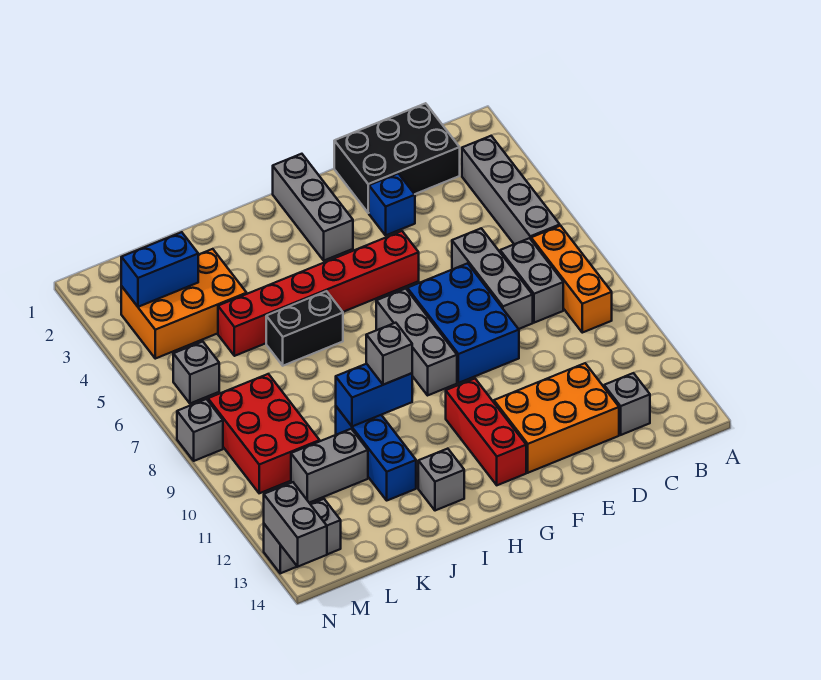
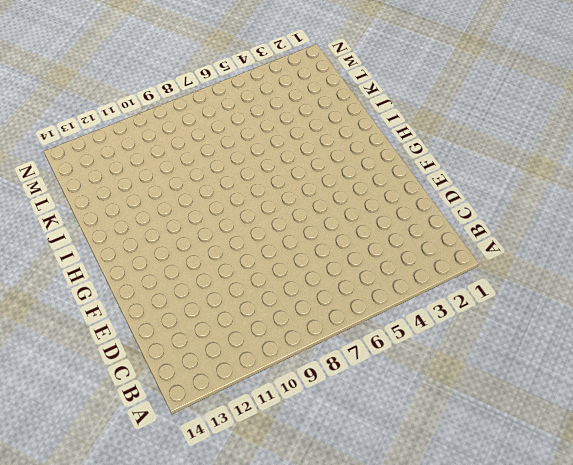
none -> grey 1x4 brick [462,136,560,244]
none -> orange 1x3 brick [531,226,612,333]
none -> black 2x3 brick [334,103,460,213]

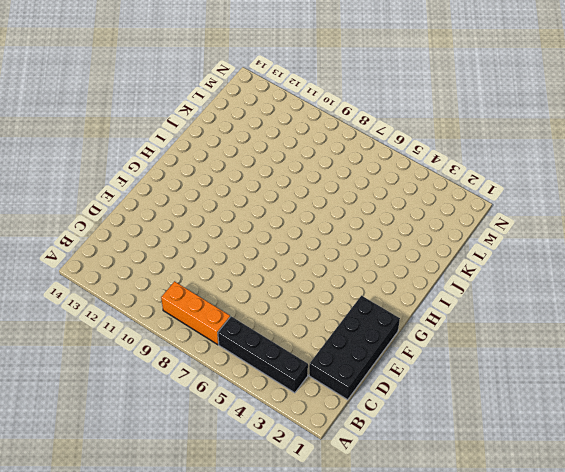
black 1x4 brick [218,316,308,393] -> grey 1x4 brick [462,136,560,244]
black 2x4 brick [309,296,400,400] -> black 2x3 brick [334,103,460,213]
none -> grey 1x2 brick [500,238,563,323]
none -> grey 1x1 brick [604,373,650,435]
none -> grey 1x3 brick [452,228,533,329]

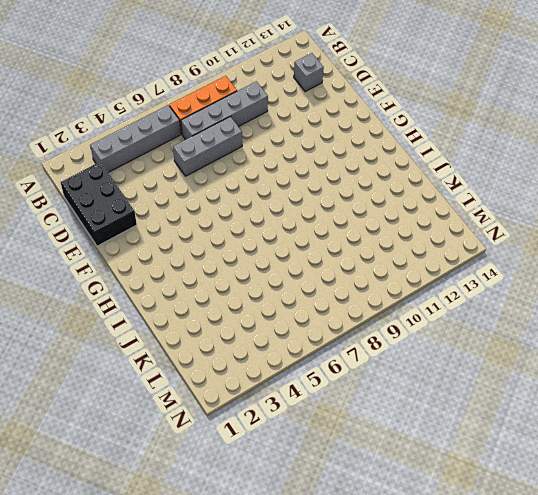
grey 1x4 brick [181,81,268,140] -> grey 1x2 brick [500,238,563,323]
none -> orange 2x3 brick [494,363,619,473]
none -> blue 1x1 brick [369,173,415,235]
none -> blue 2x3 brick [407,263,519,383]

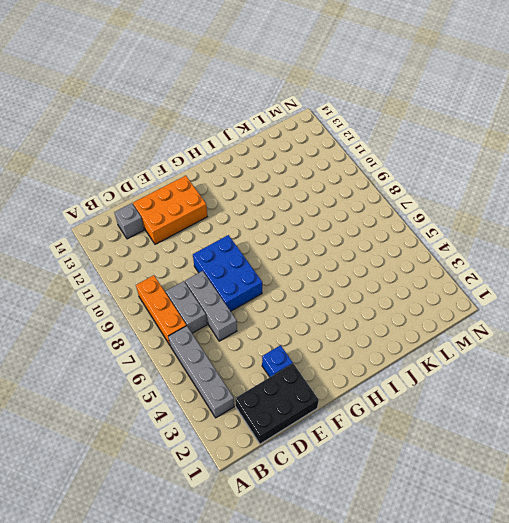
none -> red 1x6 brick [218,231,419,356]
none -> grey 1x3 brick [273,154,353,260]
none -> grey 1x3 brick [376,289,457,395]

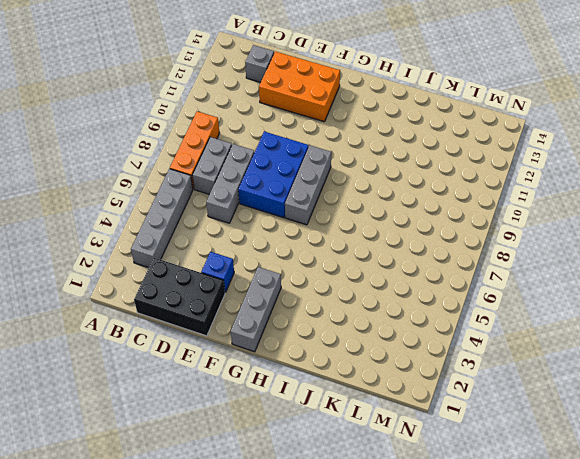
none -> red 1x6 brick [218,231,419,356]
none -> red 1x3 brick [446,379,526,485]
none -> black 1x2 brick [266,291,343,366]

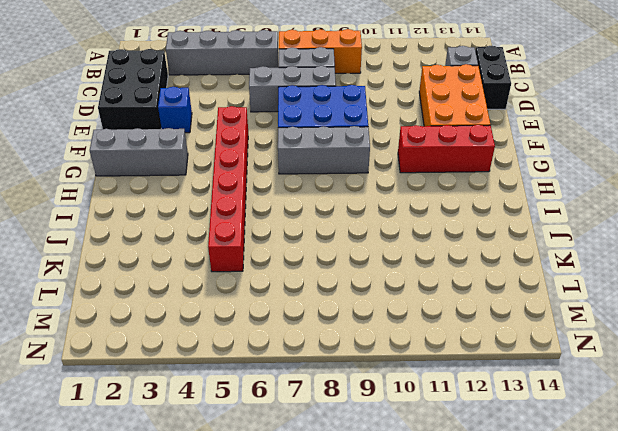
black 1x2 brick [475,46,511,109] -> black 1x2 brick moved to [266,291,343,366]
none -> grey 1x1 brick [418,449,464,511]
none -> blue 1x3 brick [336,407,416,500]
none -> orange 2x3 brick [121,249,247,359]

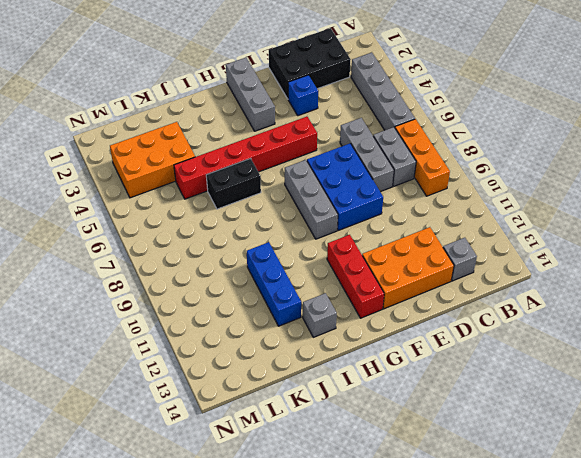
none -> grey 1x2 brick [291,429,368,503]
none -> red 2x3 brick [208,374,320,493]
none -> grey 1x1 brick [173,342,219,403]

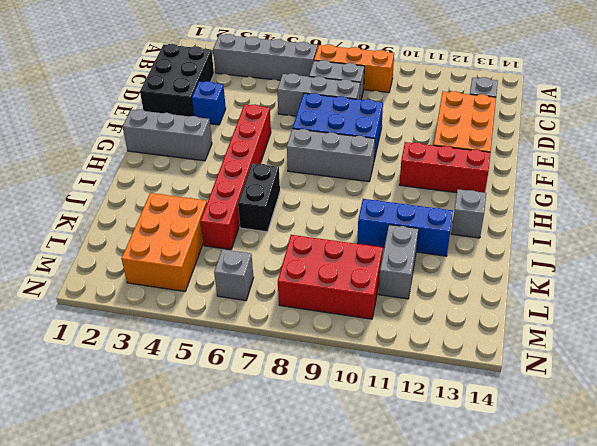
none -> grey 1x2 brick [264,499,341,573]
none -> grey 1x1 brick [177,399,223,461]
none -> blue 1x2 brick [336,364,412,426]

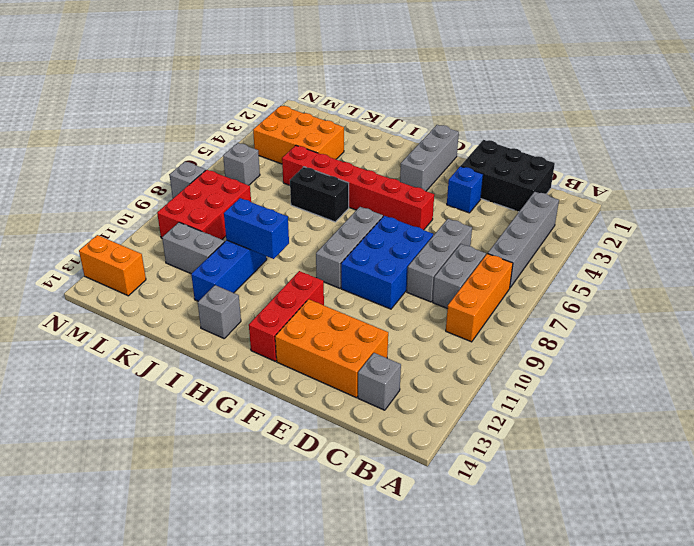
orange 1x2 brick [79,235,146,296] -> grey 1x2 brick [264,499,341,573]
none -> blue 1x2 brick [121,232,198,307]
none -> grey 1x2 brick [264,482,327,567]
none -> grey 1x1 brick [366,323,412,385]

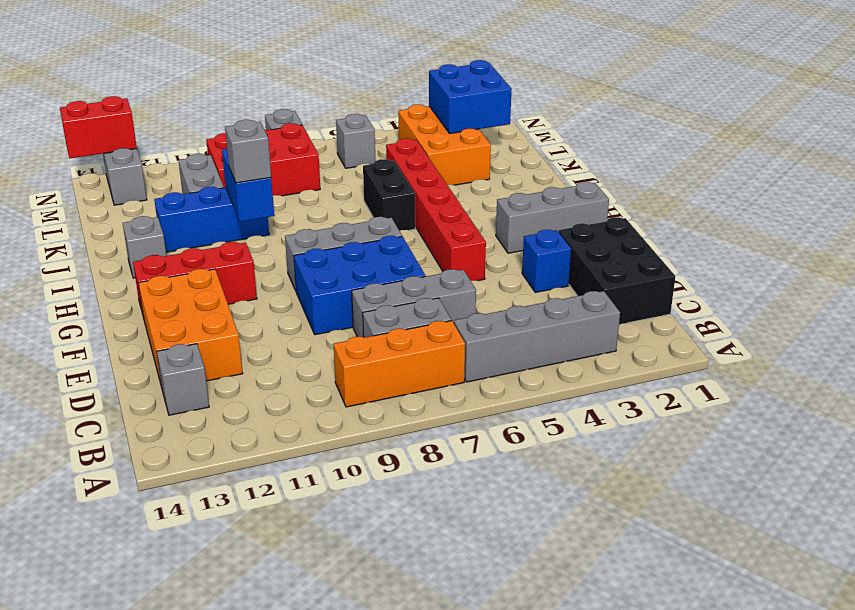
blue 2x2 brick [429,60,512,134] -> blue 1x2 brick [121,232,198,307]
red 1x2 brick [60,96,137,158] -> grey 1x2 brick [264,482,327,567]

